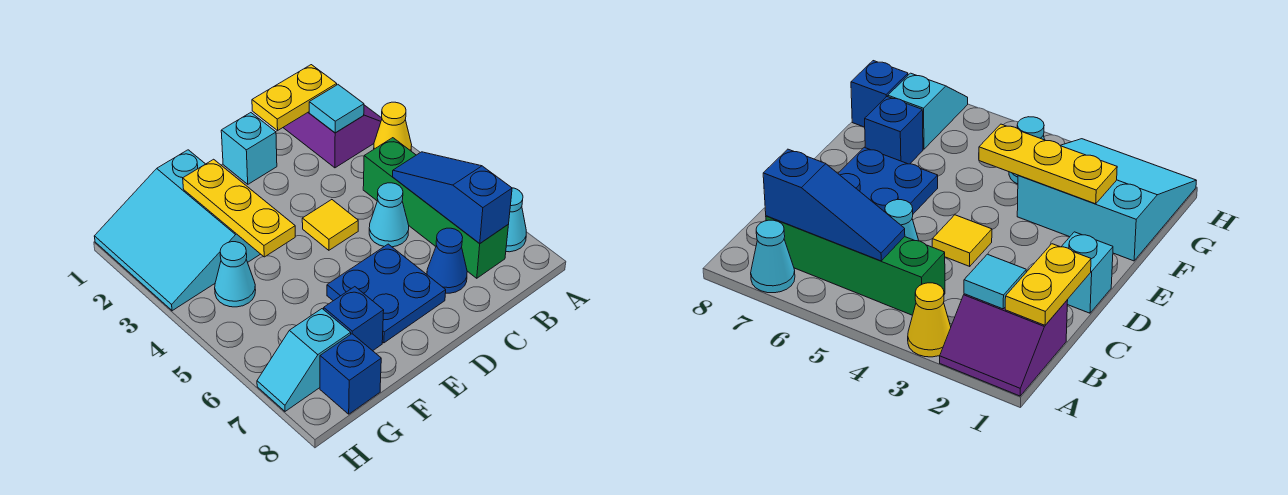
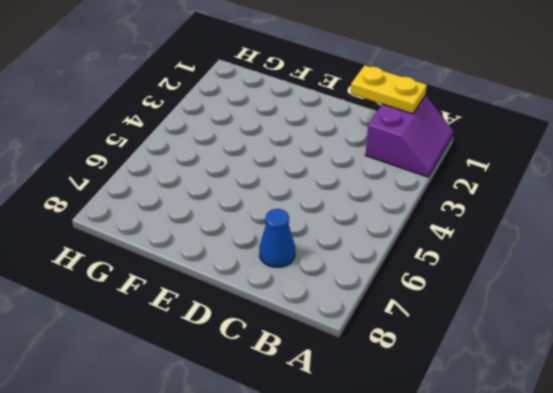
none -> yellow 1x1 cone [374,102,412,151]
none -> cyan 1x1 cone [506,188,526,252]
none -> green 1x4 brick [363,138,508,278]

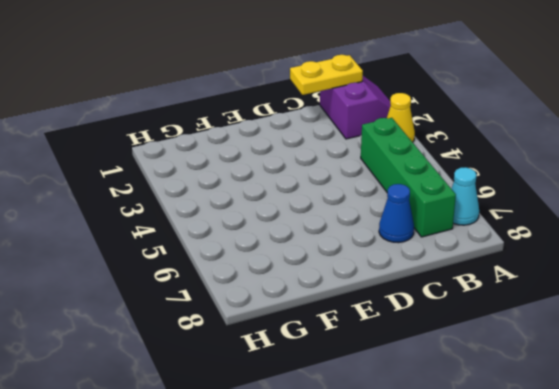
none -> cyan 1x1 cone [369,183,409,247]
none -> cyan 1x1 brick [221,113,277,184]
none -> yellow 1x1 tile [302,200,358,250]

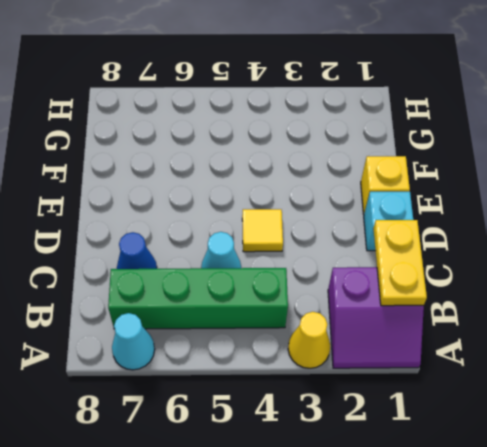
yellow 1x1 brick [361,156,410,214] -> none
none -> blue 2x2 plate [327,244,446,343]
none -> cyan 3x3 slope [94,150,260,311]
none -> blue 1x1 brick [324,287,384,351]

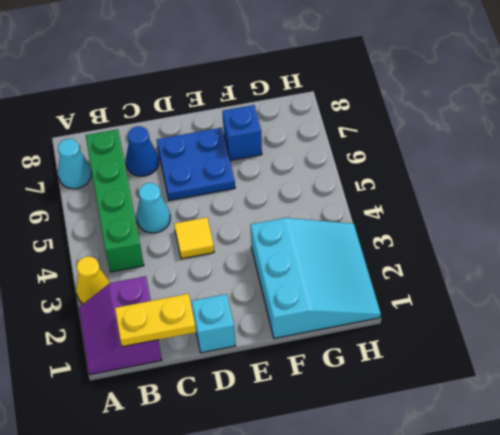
none -> cyan 1x1 cone [215,242,256,307]
none -> cyan 1x2 slope [257,309,351,411]
none -> blue 1x1 brick [320,334,381,414]

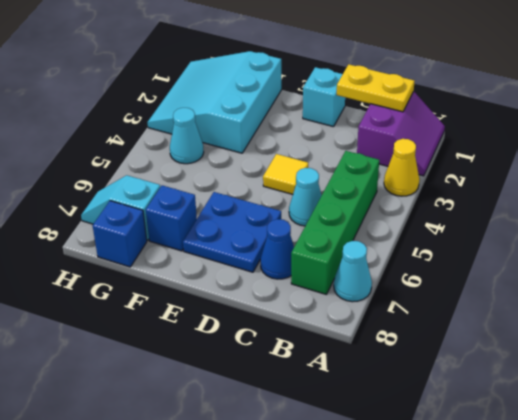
none -> cyan 1x1 tile [309,85,364,133]
none -> blue 1x3 slope [392,152,512,243]
none -> yellow 1x3 plate [183,159,295,257]

